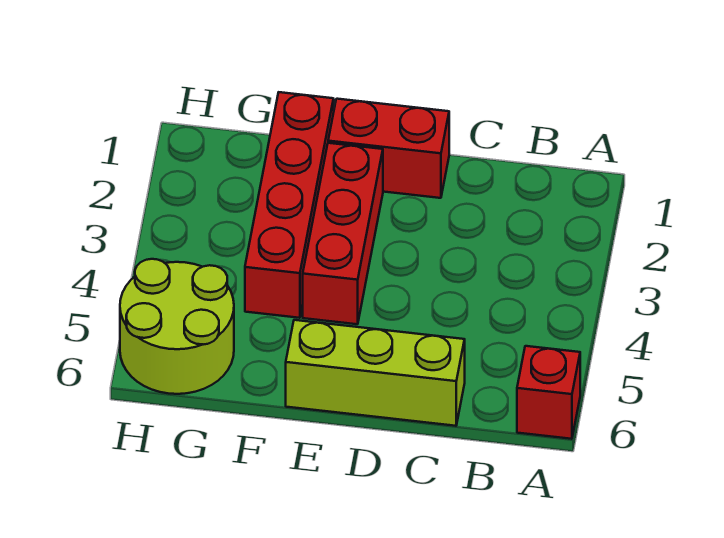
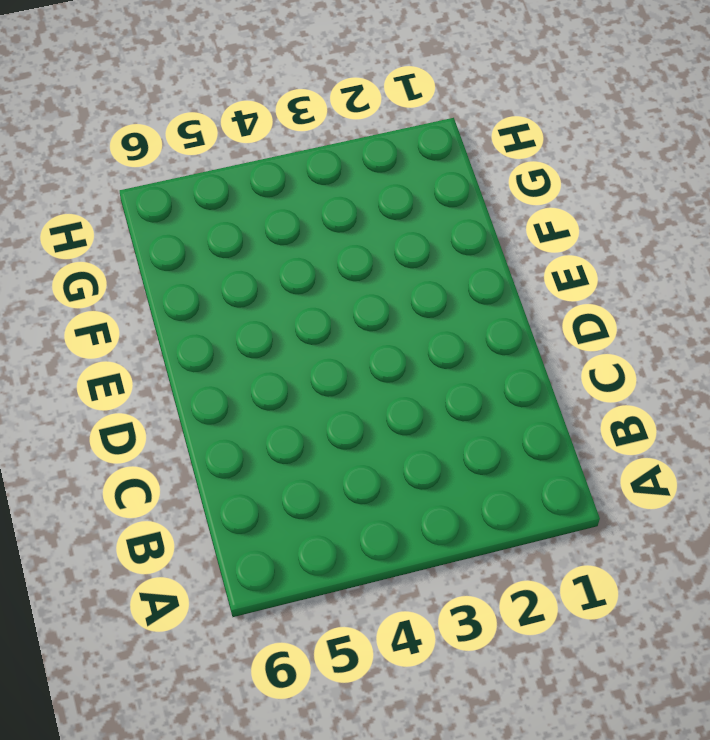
none -> red 1x1 brick [517,346,580,439]
none -> lime 1x3 brick [286,320,465,426]

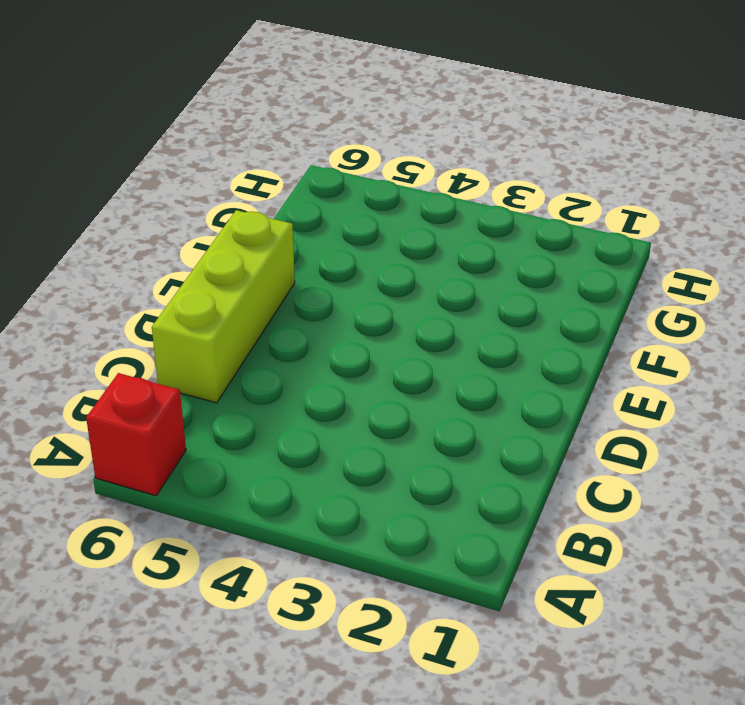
none -> red 1x2 brick [328,99,449,198]
none -> red 1x3 brick [303,143,383,324]

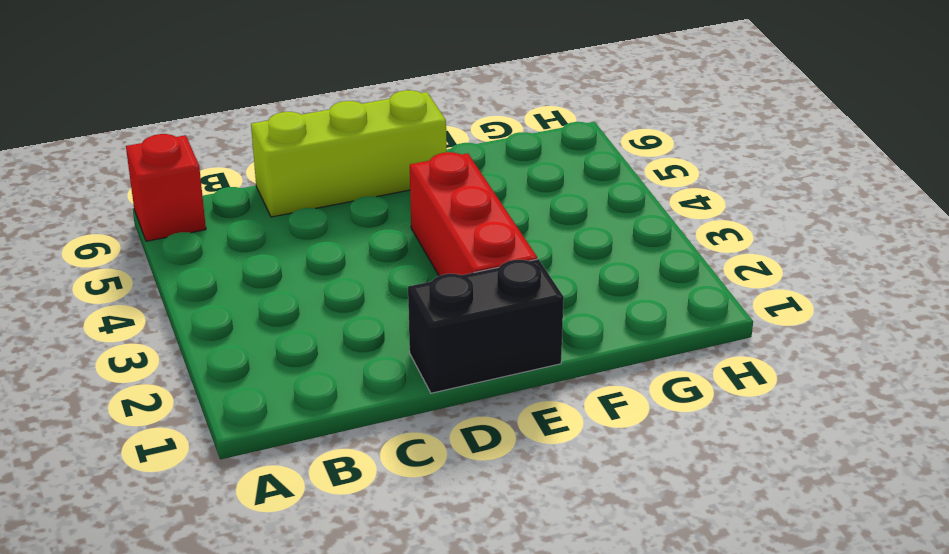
black 1x2 brick [408,259,564,393] -> red 1x2 brick [328,99,449,198]
none -> red 1x4 brick [245,92,334,318]
none -> lime 2x2 round brick [120,259,234,394]

